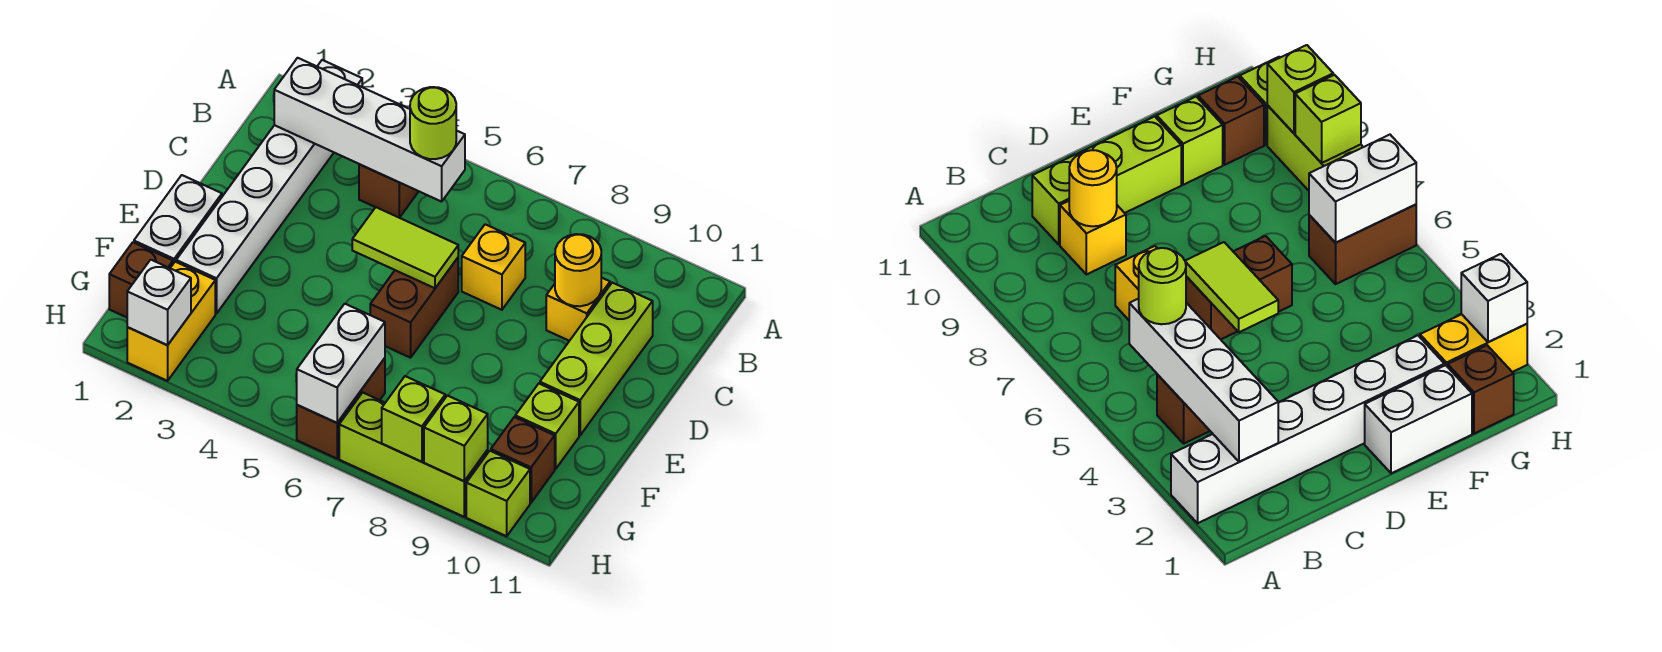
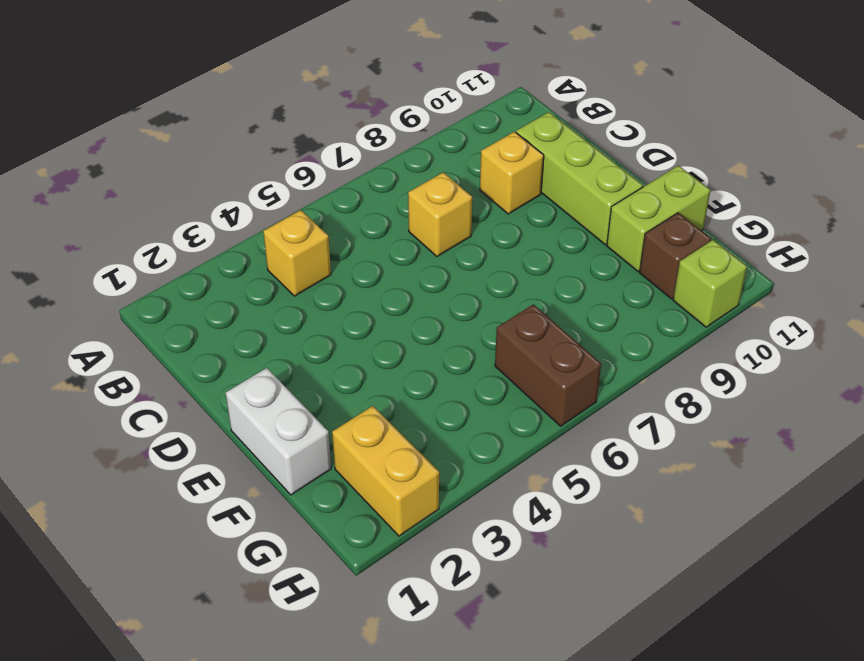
yellow 1x1 brick [263,210,331,296] -> brown 1x1 brick [359,164,419,218]
lime 1x2 brick [607,166,710,271] -> lime 1x1 brick [515,384,579,469]
none -> white 1x6 brick [176,60,362,314]
none -> brown 1x2 brick [370,258,458,358]
none -> brown 1x1 brick [109,242,173,317]

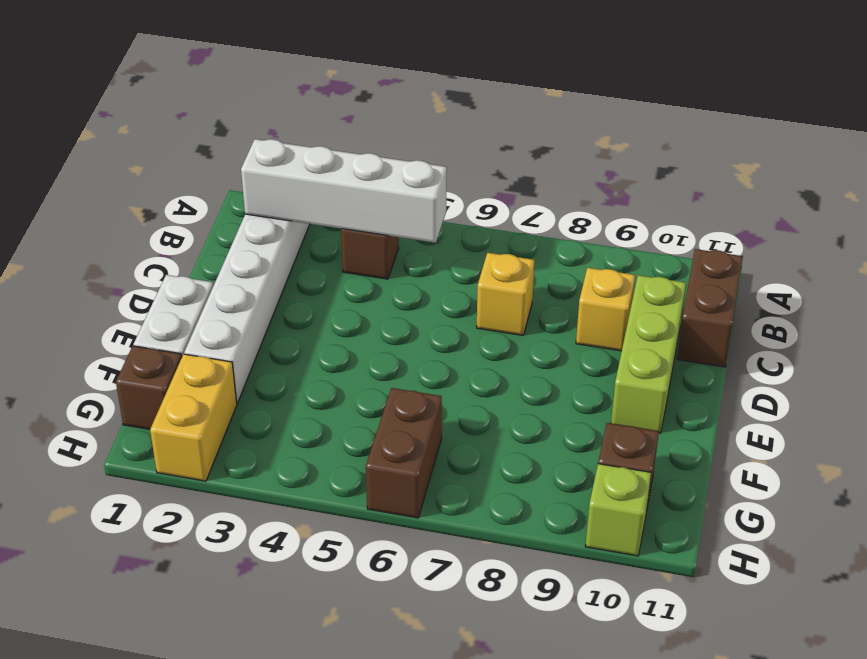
brown 1x2 brick [677,249,743,367] -> brown 1x2 brick moved to [370,258,458,358]
none -> lime 1x1 brick [515,384,579,469]
none -> lime 1x3 brick [339,392,488,517]
none -> yellow 1x1 round brick [555,234,601,306]

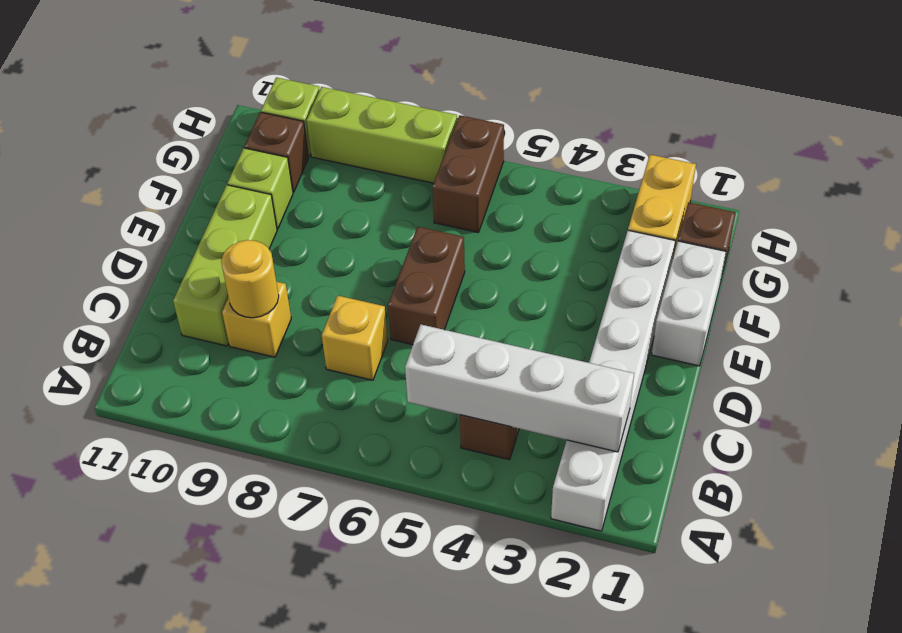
none -> lime 1x2 tile [352,207,458,288]
none -> white 1x2 brick [297,304,385,423]
none -> white 1x1 brick [127,260,191,345]

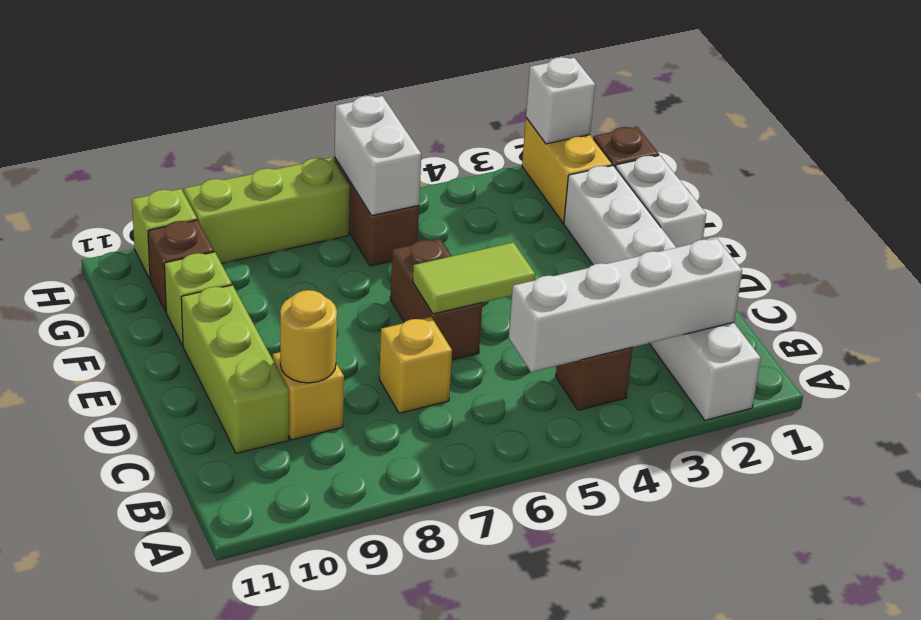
none -> lime 1x1 brick [382,376,445,462]
none -> lime 1x1 brick [424,396,488,481]
none -> lime 1x1 round brick [410,87,456,159]

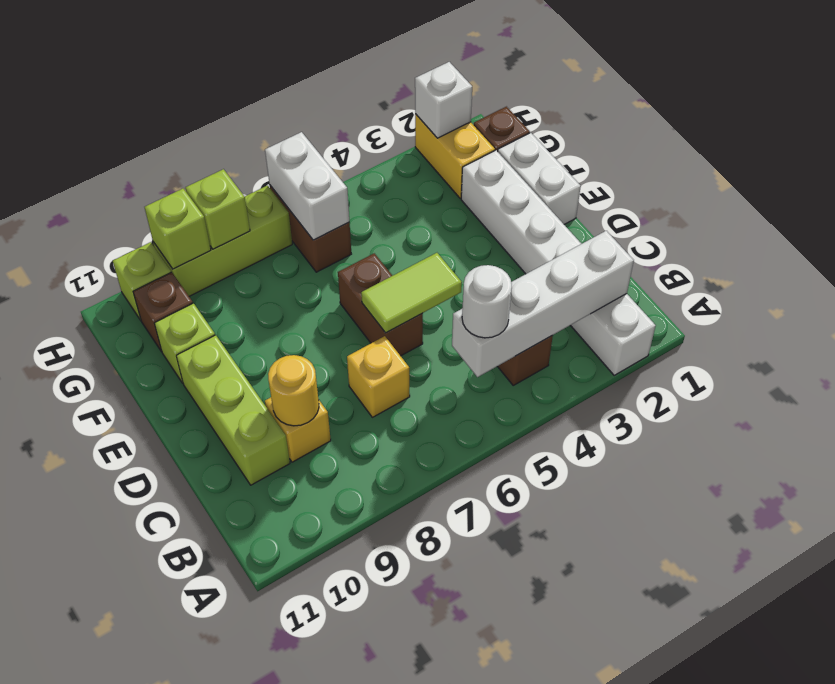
white 1x1 round brick [462,265,512,338] -> lime 1x1 round brick [410,87,456,159]

